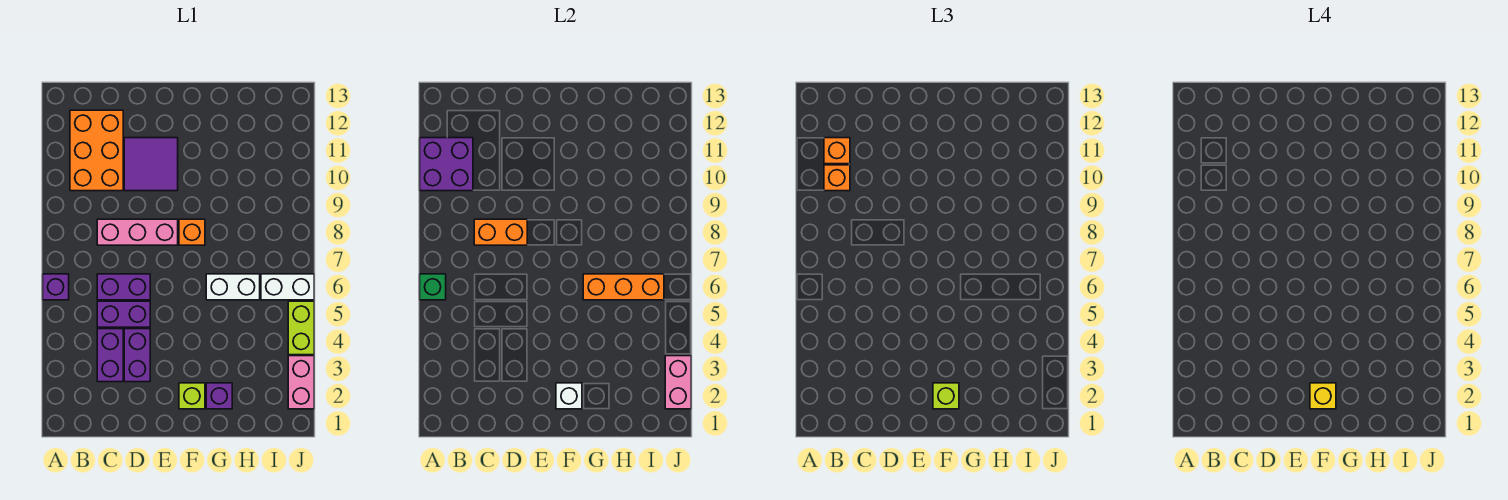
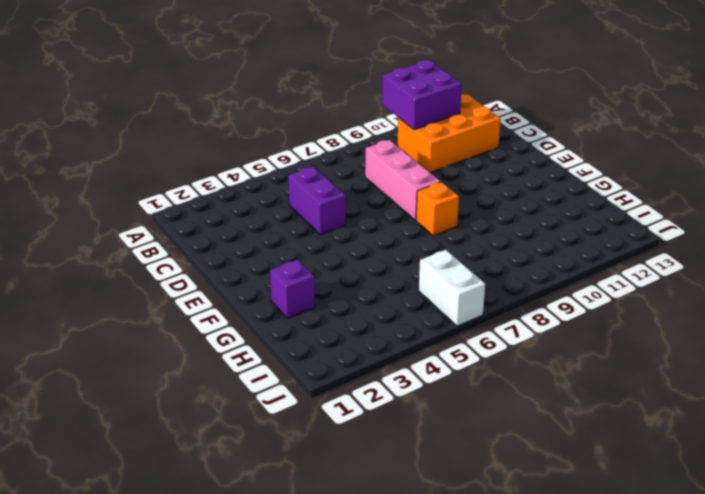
none -> purple 1x1 brick [43,274,69,300]
none -> purple 1x2 brick [97,329,123,382]
none -> purple 1x2 brick [97,274,150,300]

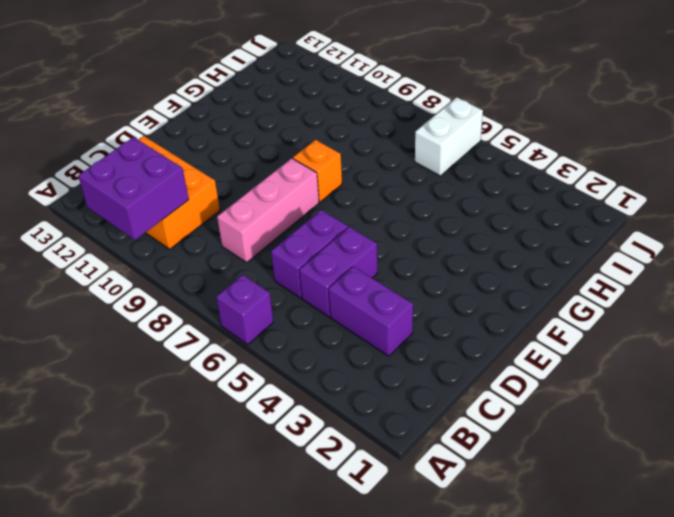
none -> purple 1x2 brick [124,329,150,382]
none -> purple 2x2 tile [124,138,178,191]
none -> lime 1x1 brick [179,383,205,409]

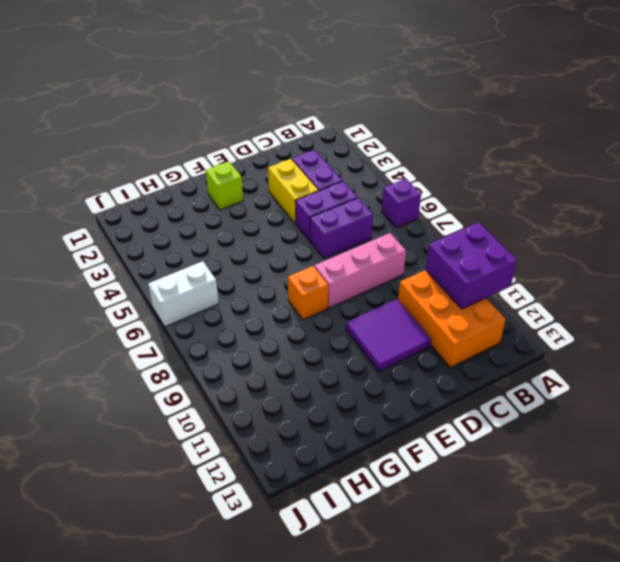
yellow 1x2 brick [268,159,318,224] -> purple 1x2 brick [124,329,150,382]
none -> purple 1x1 brick [206,383,232,409]
none -> white 1x2 brick [206,274,260,300]
none -> pink 1x2 brick [288,356,314,409]

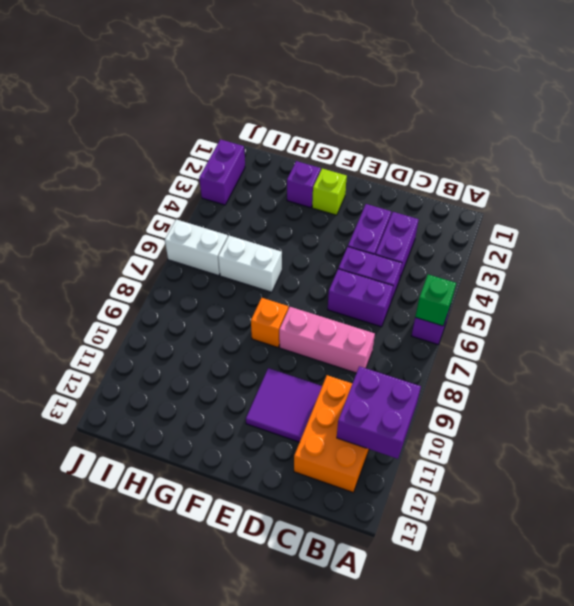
purple 1x2 brick [199,139,245,205] -> pink 1x2 brick [288,356,314,409]
none -> lime 1x2 brick [288,301,314,355]
none -> orange 1x2 brick [474,219,527,245]
none -> white 1x1 brick [556,383,582,409]

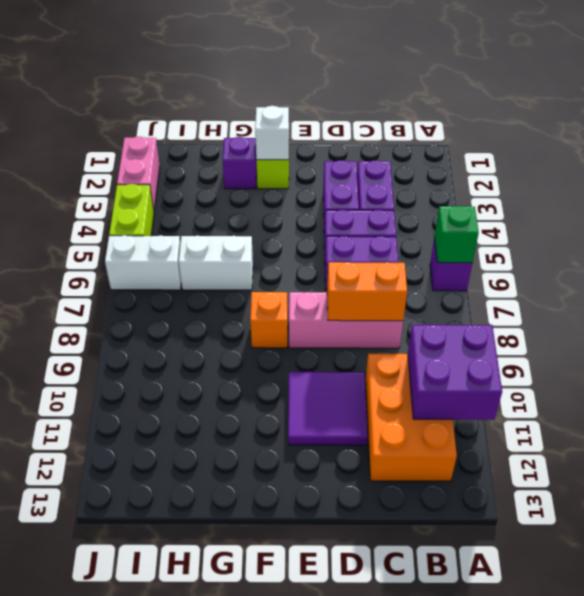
none -> orange 1x3 brick [583,274,664,300]
none -> pink 1x2 brick [665,356,691,409]
none -> orange 1x1 brick [824,165,850,191]

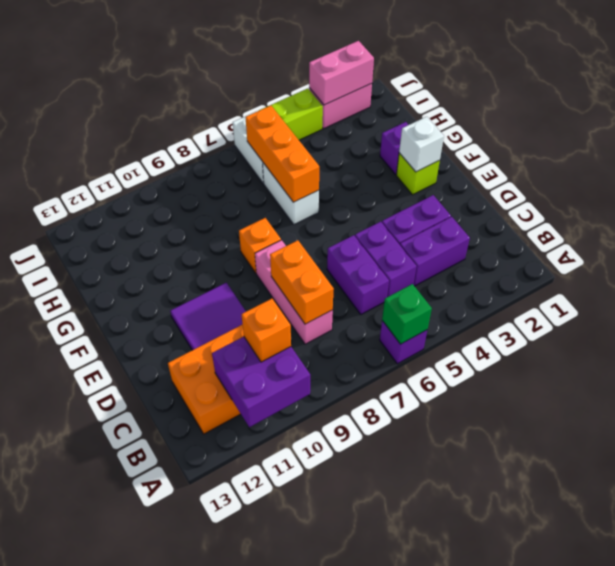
none -> orange 1x1 brick [824,138,850,164]
none -> lime 1x1 brick [933,383,959,409]
none -> yellow 1x1 brick [1310,383,1336,409]

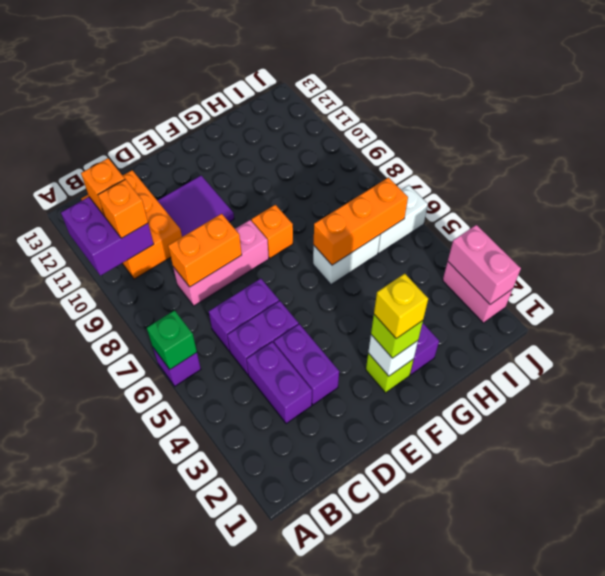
none -> lime 1x2 brick [288,301,314,355]

